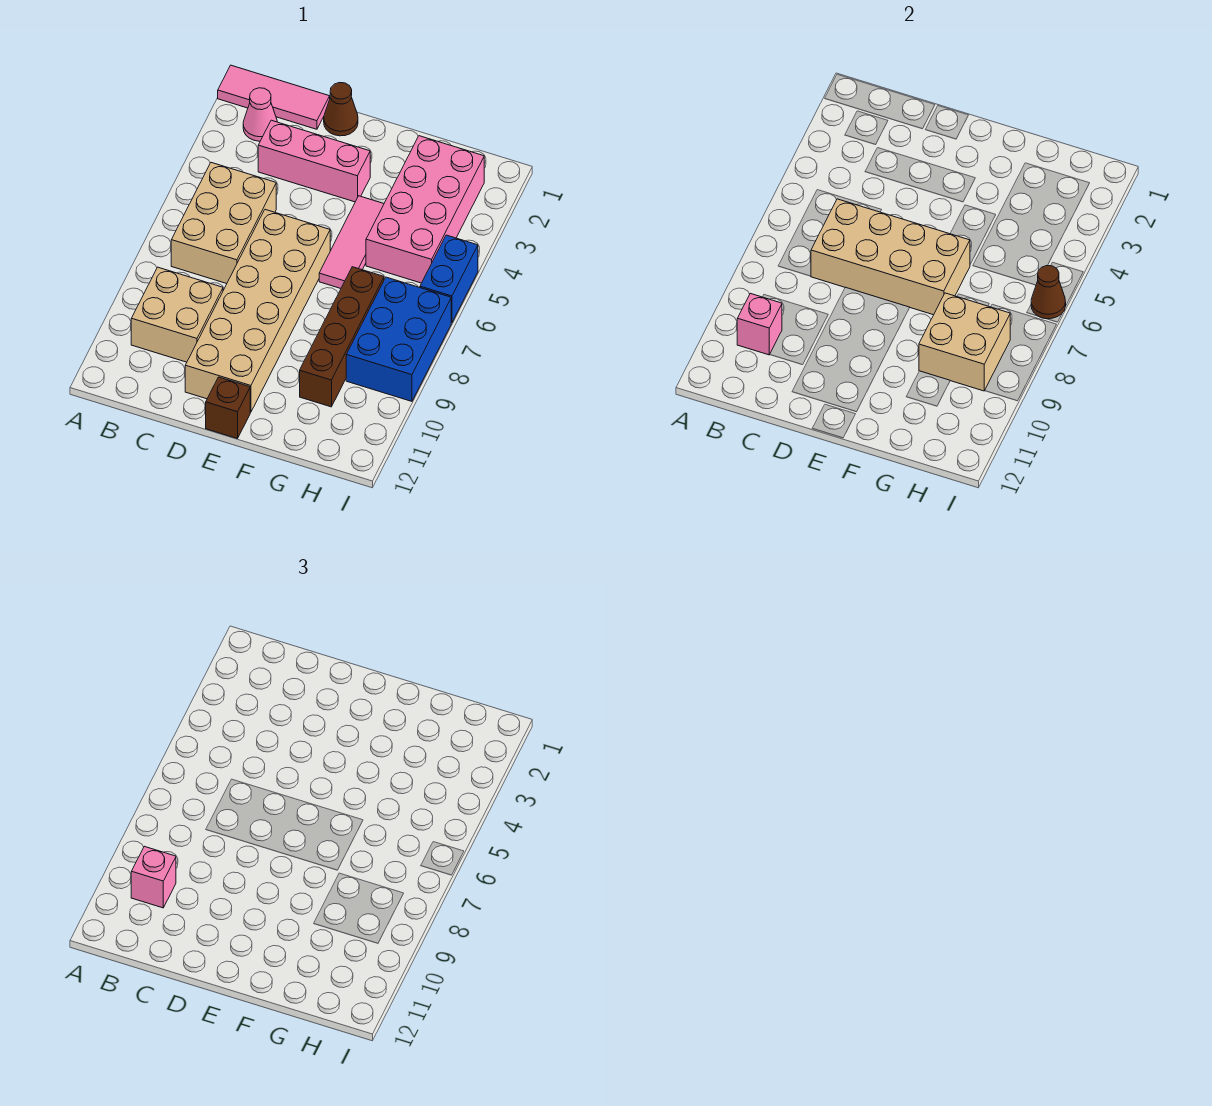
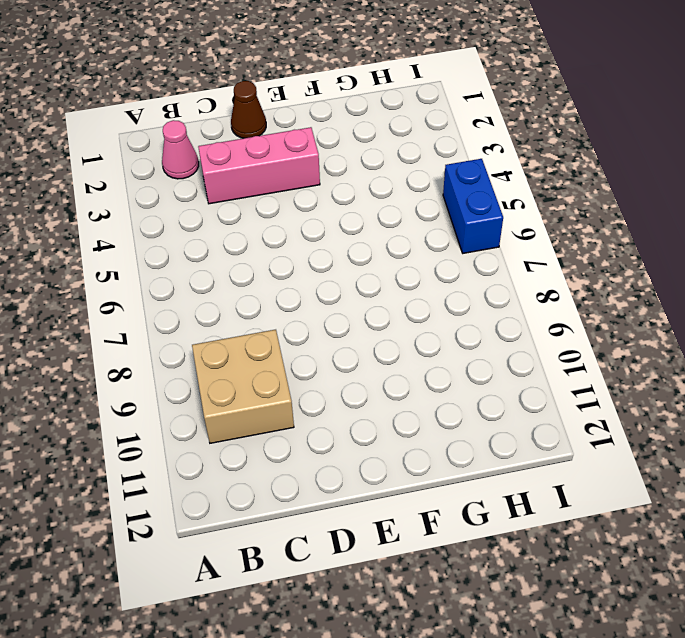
none -> pink 1x3 tile [218,65,330,129]
none -> tan 2x3 brick [171,163,276,284]
none -> tan 2x6 brick [185,210,330,412]

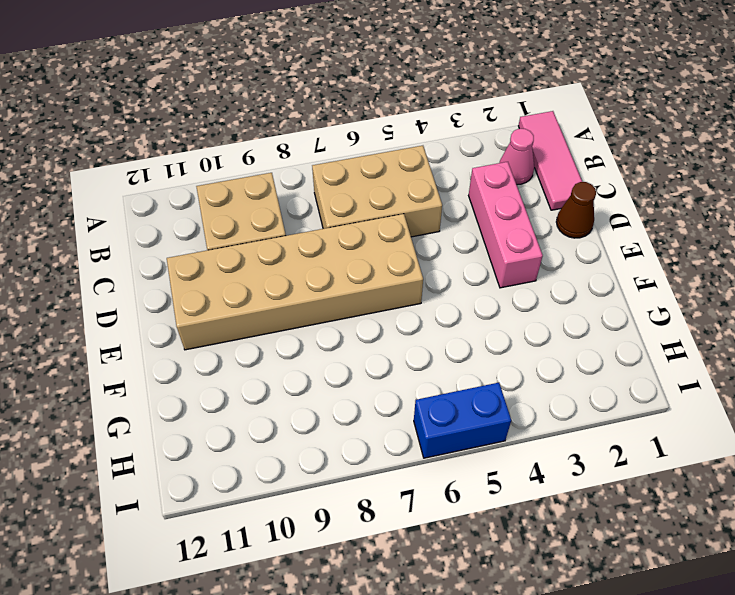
none -> brown 1x1 brick [206,377,250,439]
none -> pink 1x3 tile [319,196,384,288]
none -> pink 2x4 brick [366,136,484,283]

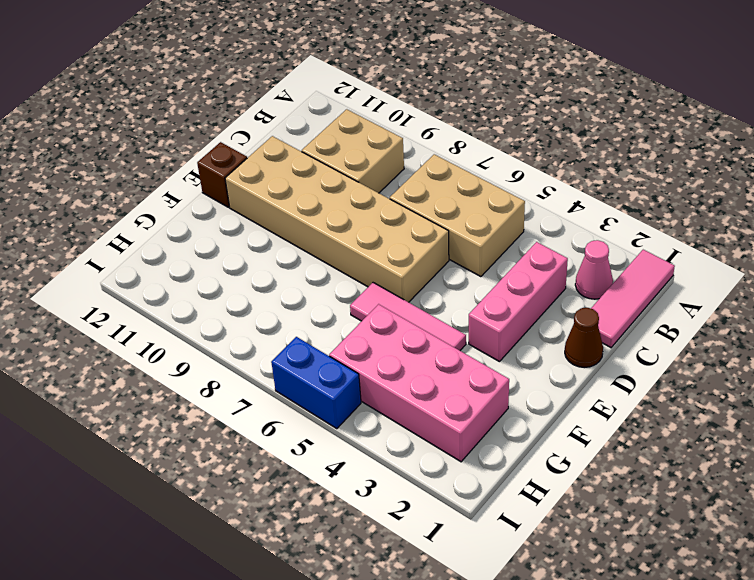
none -> brown 1x4 brick [300,267,384,407]
none -> blue 2x3 brick [346,277,451,401]
none -> pink 1x1 brick [737,293,782,355]

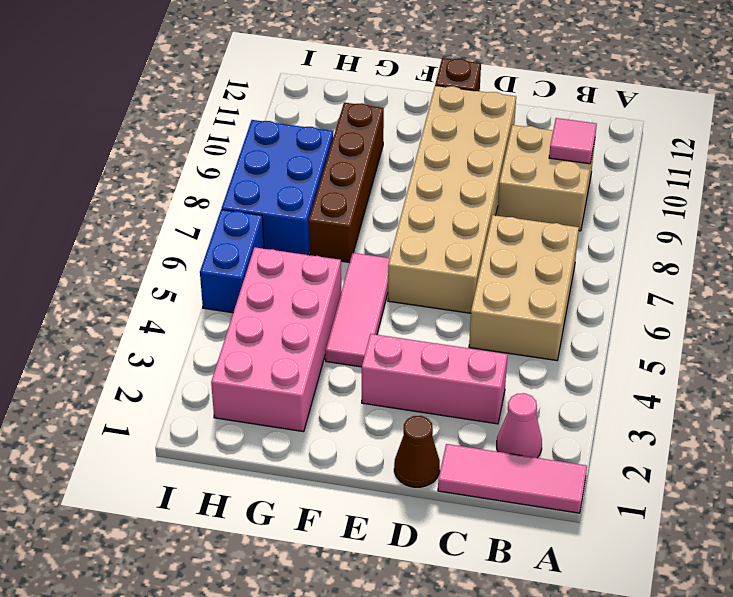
pink 1x1 tile [549,118,597,164] -> pink 1x1 brick [737,293,782,355]
none -> tan 2x4 brick [811,199,970,315]
none -> tan 2x2 brick [919,293,1010,391]
none -> brown 1x1 cone [1031,266,1066,319]

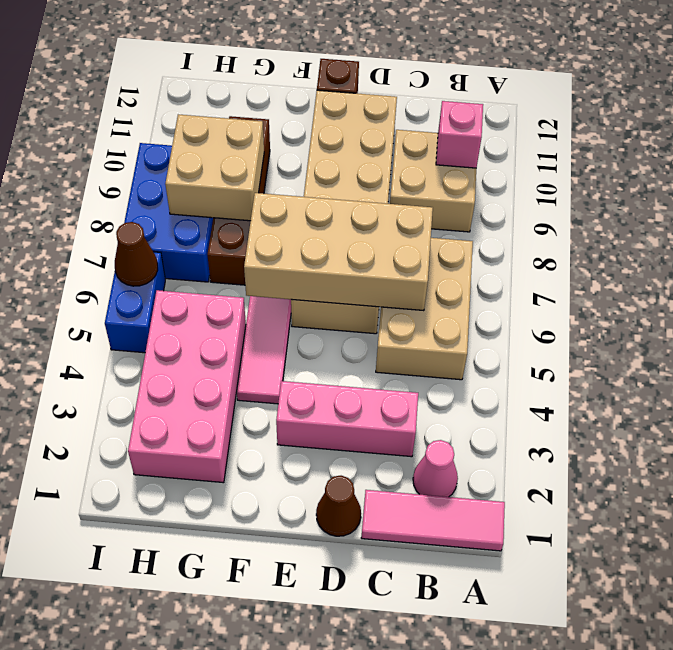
none -> pink 1x1 brick [131,846,176,908]

